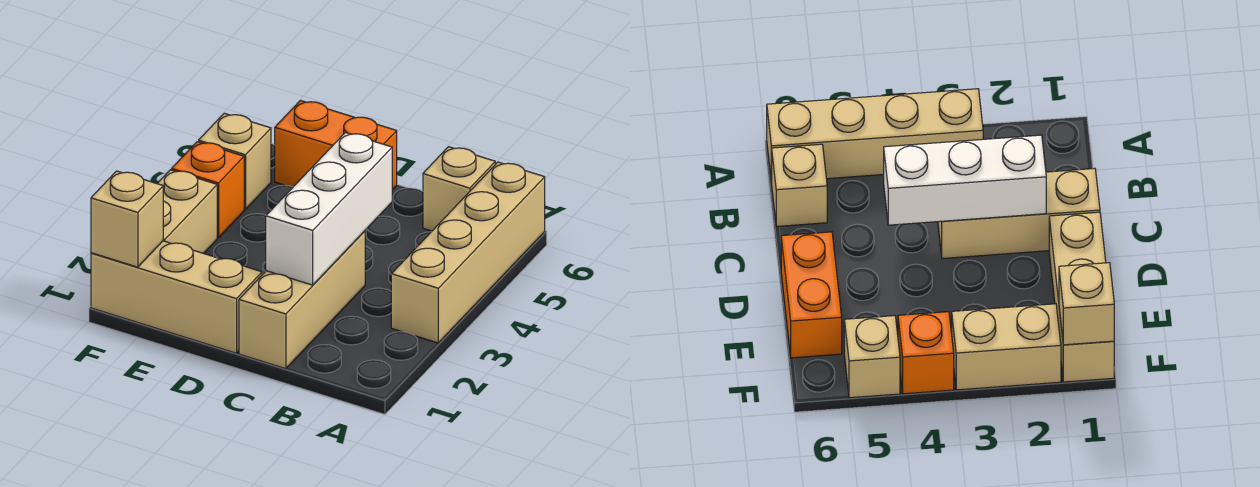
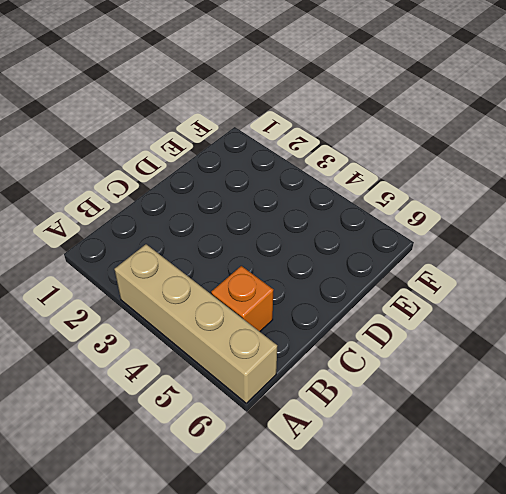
orange 1x1 brick [211,266,273,331] -> orange 1x1 brick moved to [172,142,244,238]
none -> tan 1x1 brick [423,147,495,231]
none -> tan 1x3 brick [239,231,365,369]

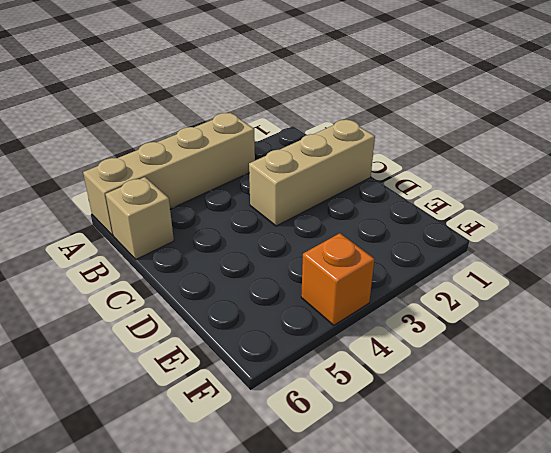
none -> tan 1x3 brick [91,241,262,353]
none -> orange 1x2 brick [275,101,397,190]

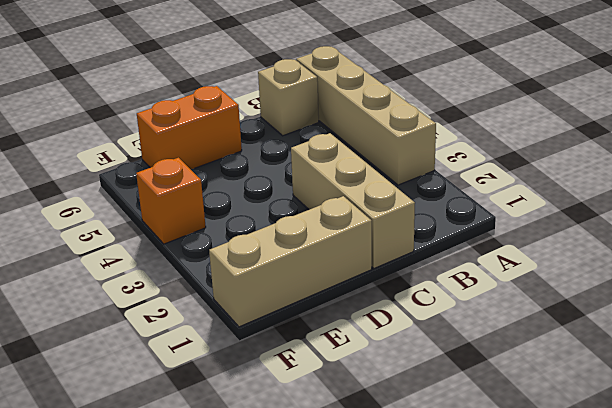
none -> tan 1x2 brick [157,170,217,253]
none -> tan 1x1 brick [199,113,271,209]

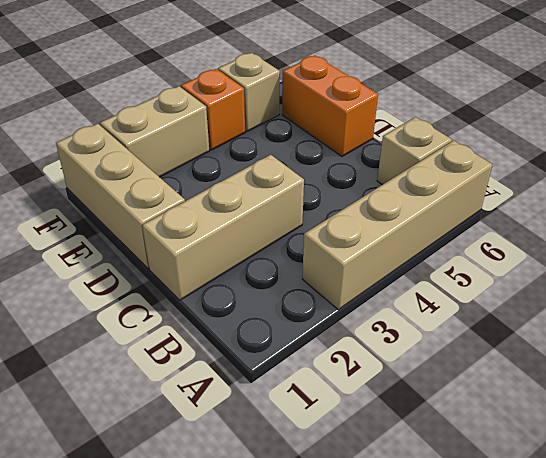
none -> white 1x3 brick [266,133,392,285]
none -> tan 1x1 brick [91,171,163,267]

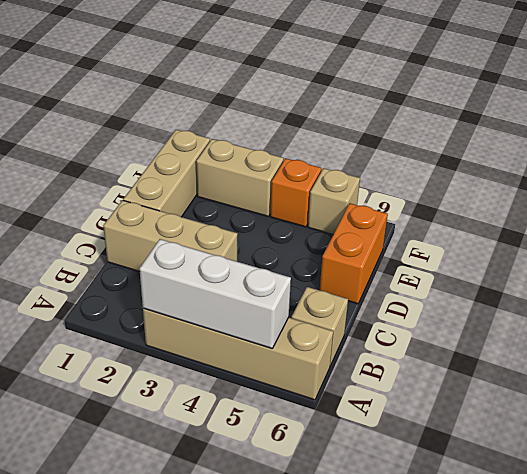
white 1x3 brick [139,239,291,349] -> white 1x3 brick moved to [266,133,392,285]
none -> tan 1x1 brick [91,171,163,267]

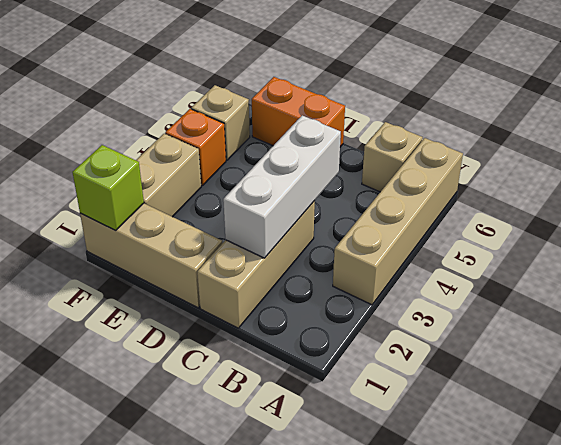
lime 1x1 brick [72,145,144,231] -> tan 1x1 brick [91,171,163,267]

